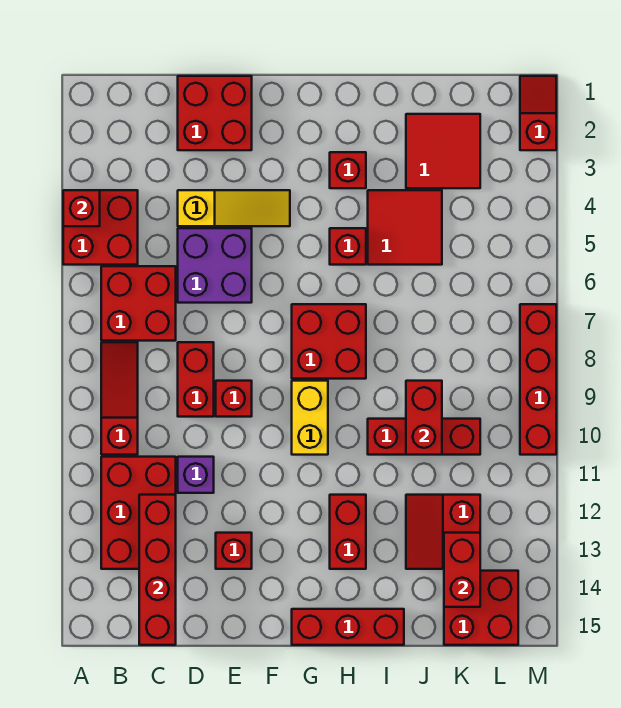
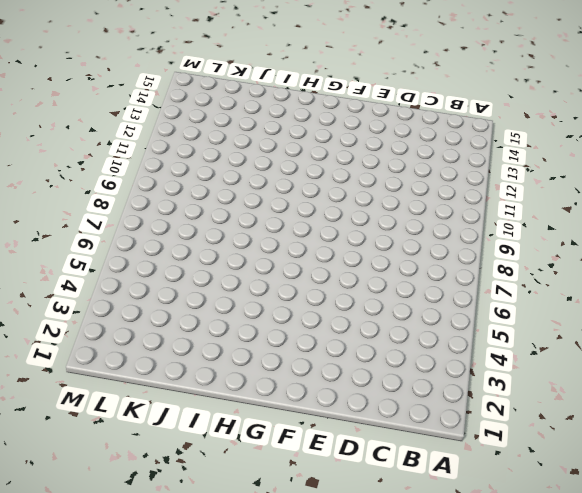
none -> red 2x2 brick [63,190,138,265]
none -> red 2x2 brick [101,266,176,341]
none -> red 1x3 slope [101,342,138,455]

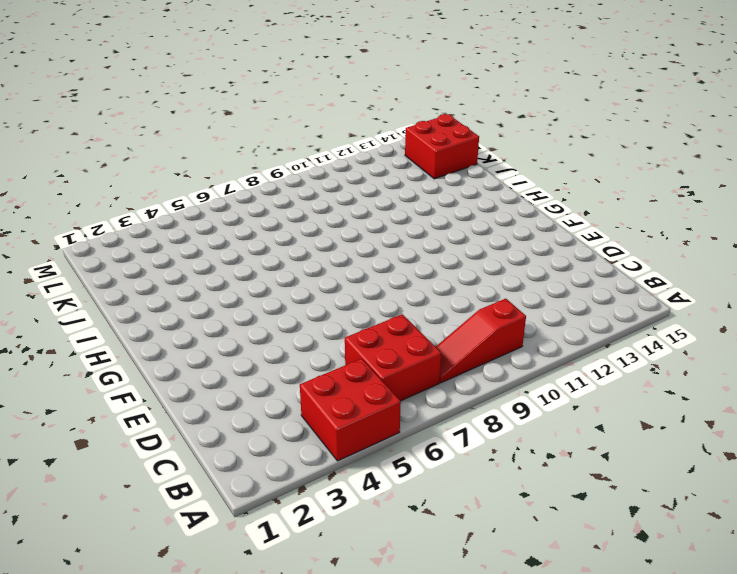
none -> red 2x3 brick [101,457,176,569]
none -> red 2x2 brick [178,76,252,150]
none -> yellow 1x3 slope [178,190,290,226]

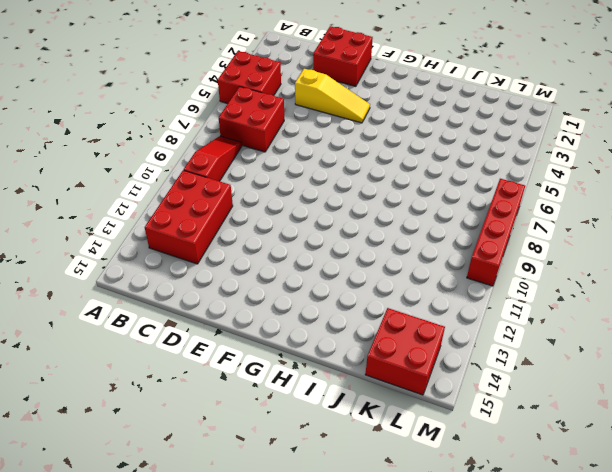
none -> purple 2x2 brick [178,228,252,303]
none -> red 1x2 brick [178,342,214,417]
none -> purple 1x1 brick [178,457,214,493]

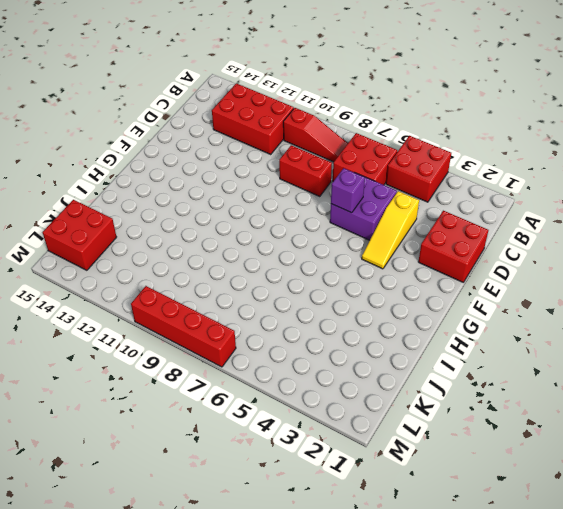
purple 1x1 brick [331,168,365,213] -> purple 1x1 brick moved to [178,457,214,493]
none -> red 1x1 brick [216,381,252,417]
none -> red 1x1 brick [216,533,252,569]
none -> red 2x2 brick [292,304,366,379]

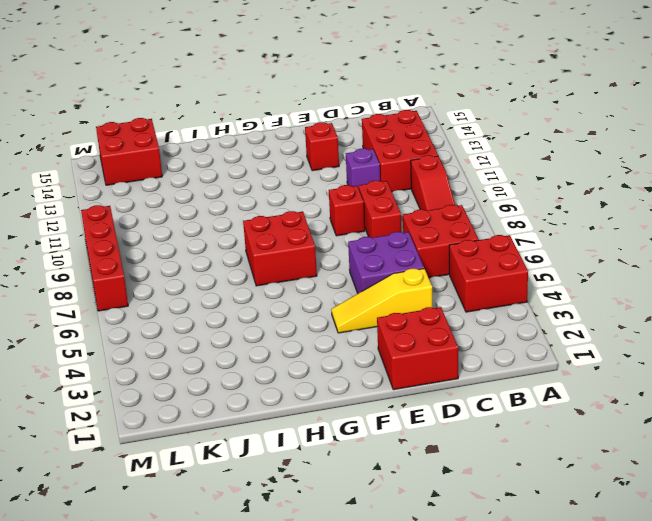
none -> yellow 1x2 brick [292,381,328,455]
none -> red 1x3 brick [292,609,404,645]
none -> red 1x1 brick [330,152,366,188]

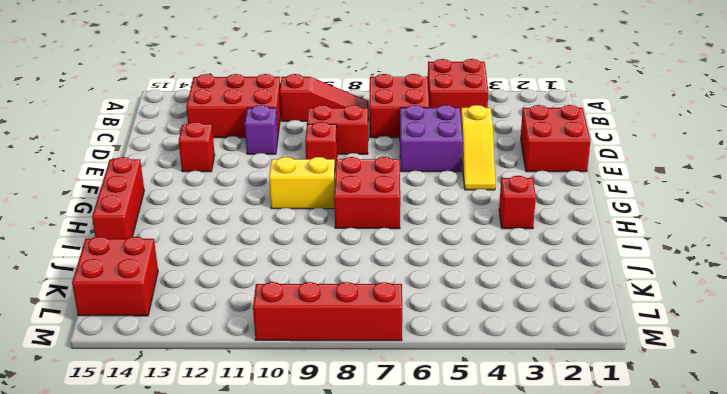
none -> red 1x1 brick [330,228,366,265]
none -> red 1x2 brick [330,495,366,569]
none -> red 2x2 tile [368,190,442,265]

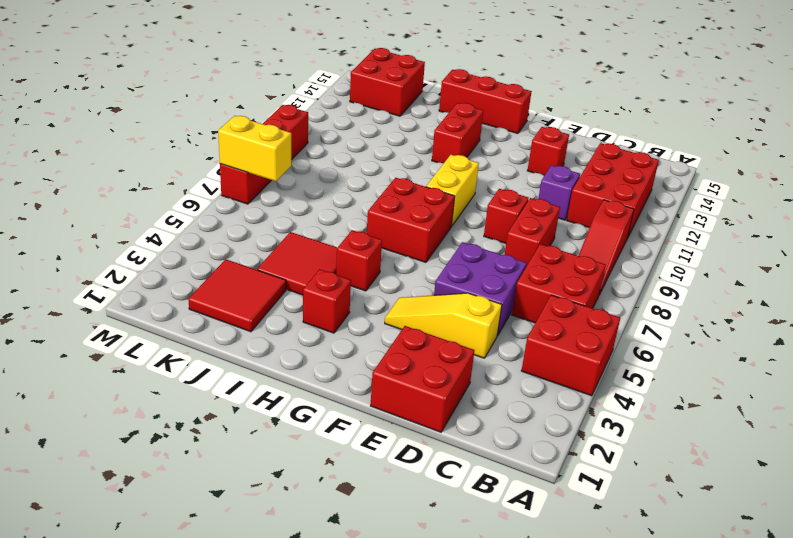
yellow 1x2 brick [218,116,291,181] -> none
none -> red 1x3 brick [368,419,480,455]
none -> red 2x2 slope [406,495,480,569]
none -> red 1x2 slope [520,76,556,150]

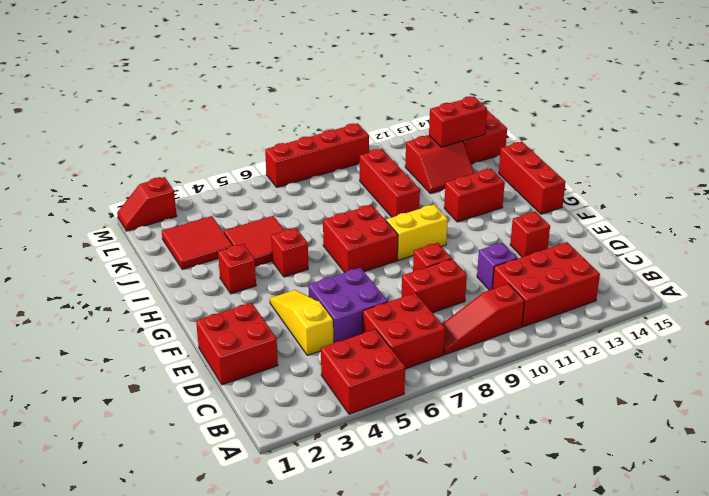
none -> red 1x1 brick [63,190,100,226]
none -> red 1x4 brick [139,495,176,645]
none -> red 1x2 brick [406,381,442,455]

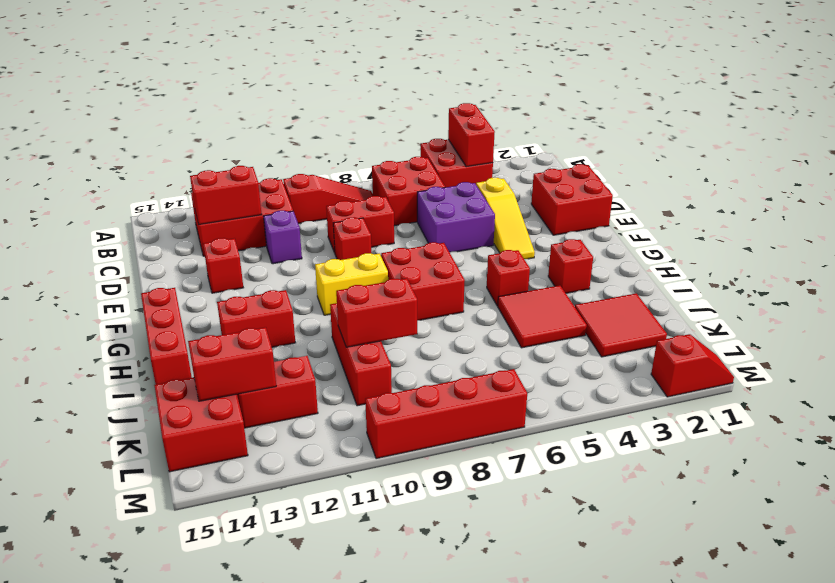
red 1x2 brick [448,103,495,167] -> red 1x1 brick [63,190,100,226]
red 1x2 brick [190,166,262,225] -> red 1x4 brick [139,495,176,645]

